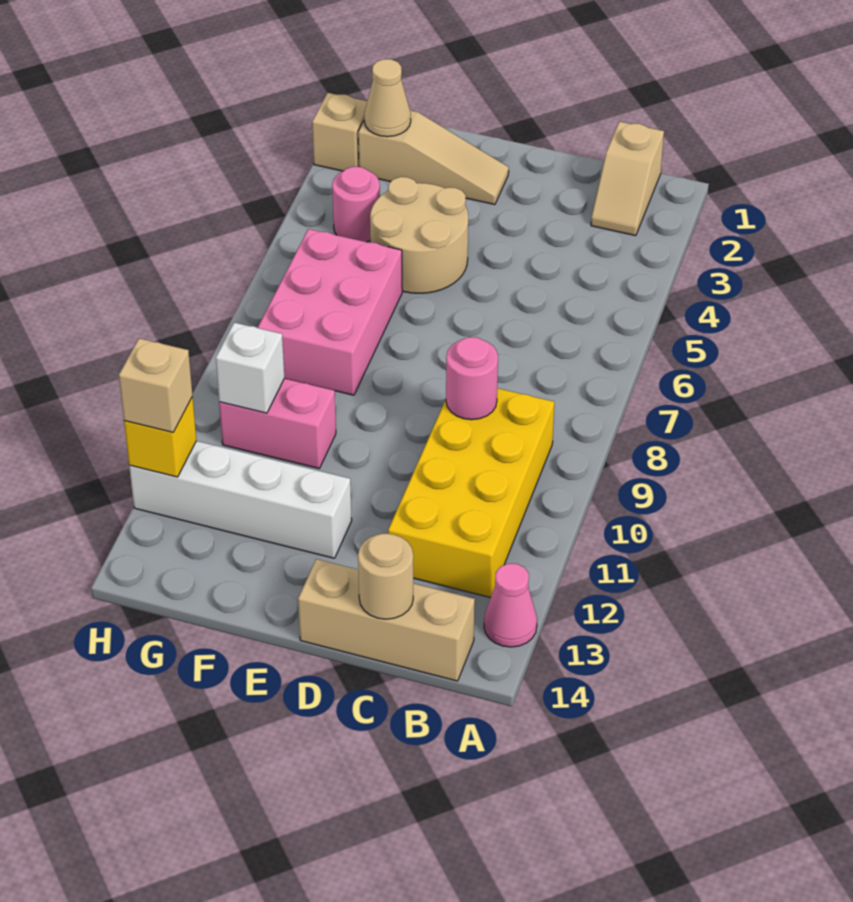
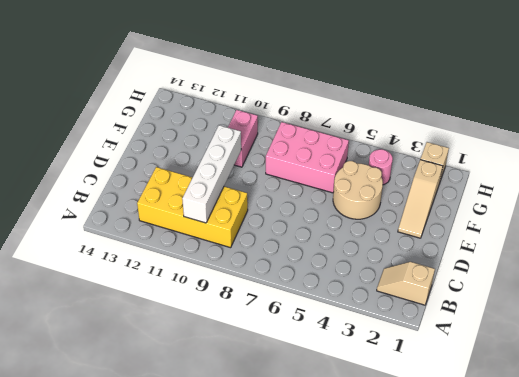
white 1x4 brick [182,125,241,223] -> white 1x4 brick moved to [129,441,352,558]
none -> pink 1x1 cone [484,564,537,647]
none -> tan 1x3 brick [298,559,475,681]
none -> pink 1x1 round brick [446,337,498,420]

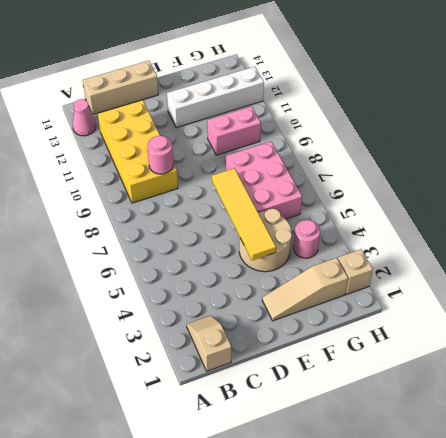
yellow 1x4 tile [212,168,276,261] -> none
none -> tan 1x1 round brick [358,534,413,619]
none -> tan 1x1 cone [364,59,411,137]
none -> white 1x1 brick [216,323,284,413]

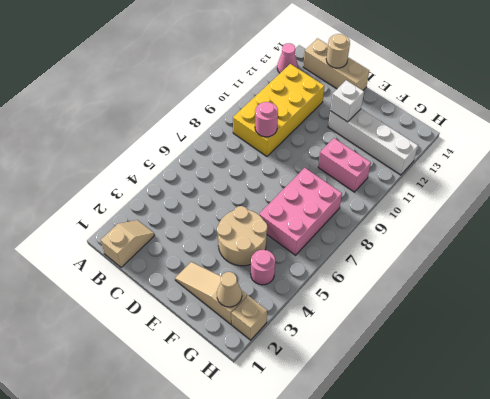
white 1x1 brick [330,80,364,122] -> white 1x1 brick moved to [216,323,284,413]
none -> yellow 1x1 brick [124,397,196,477]
none -> tan 1x1 brick [119,338,193,432]

